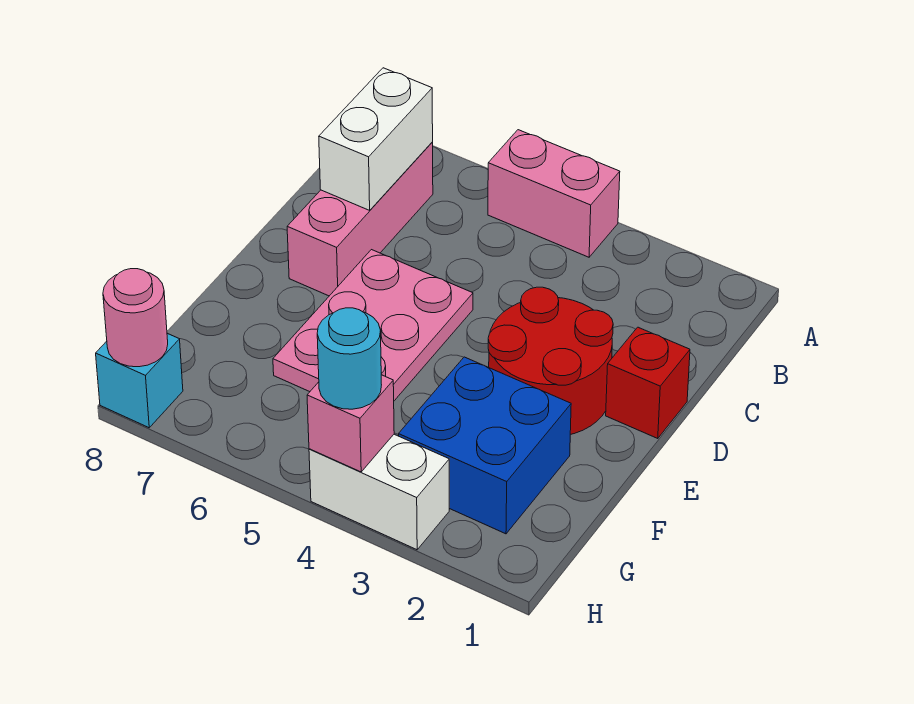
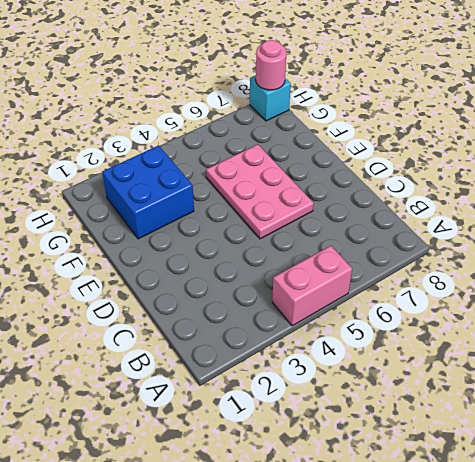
none -> pink 1x3 brick [287,142,433,296]
none -> red 1x1 brick [606,327,690,438]
none -> red 2x2 round brick [488,287,613,435]

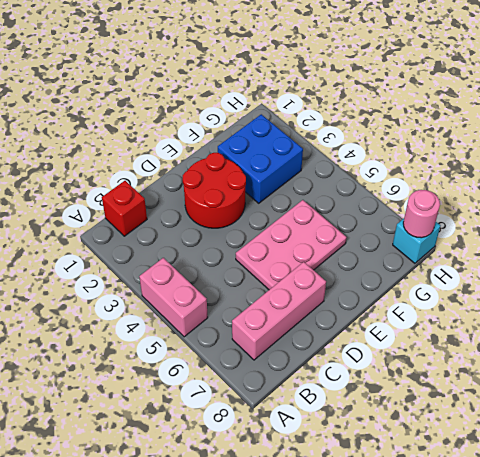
red 1x1 brick [102,181,147,236] -> red 1x1 brick moved to [606,327,690,438]
none -> white 1x2 brick [309,434,449,550]
none -> white 1x2 brick [319,68,433,210]
none -> pink 1x1 brick [307,375,394,472]

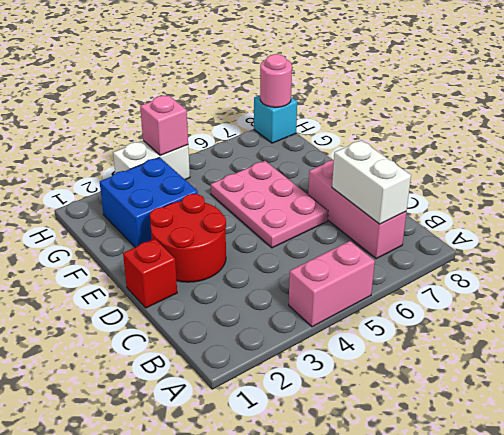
none -> cyan 1x1 round brick [317,308,381,409]

